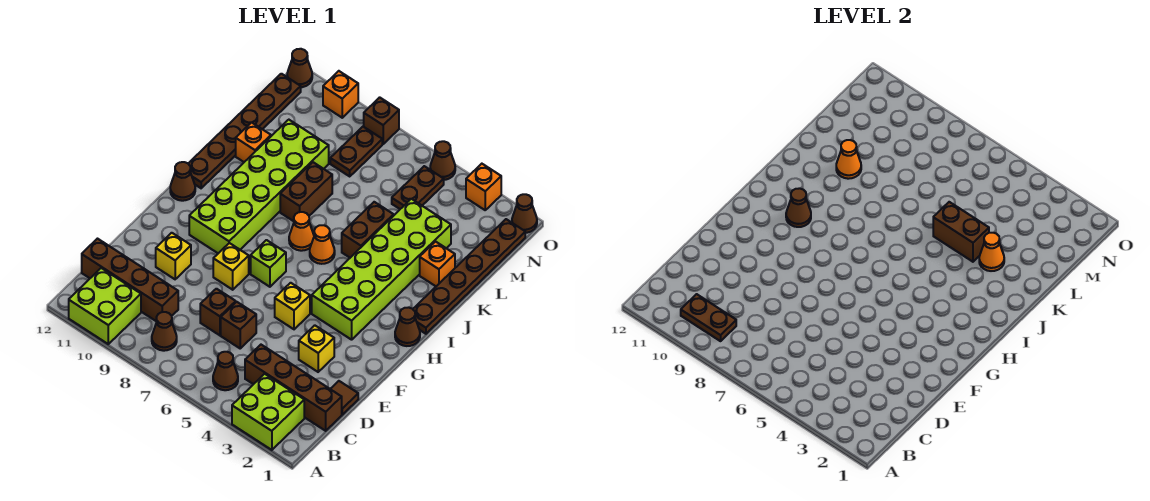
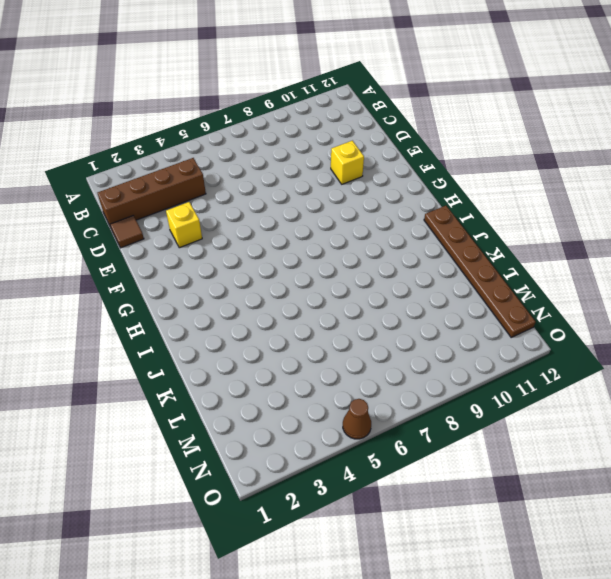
none -> lime 2x2 brick [232,374,304,450]
none -> lime 2x2 brick [69,268,141,344]
none -> brown 1x1 cone [213,352,238,390]
none -> brown 1x1 cone [152,312,177,351]

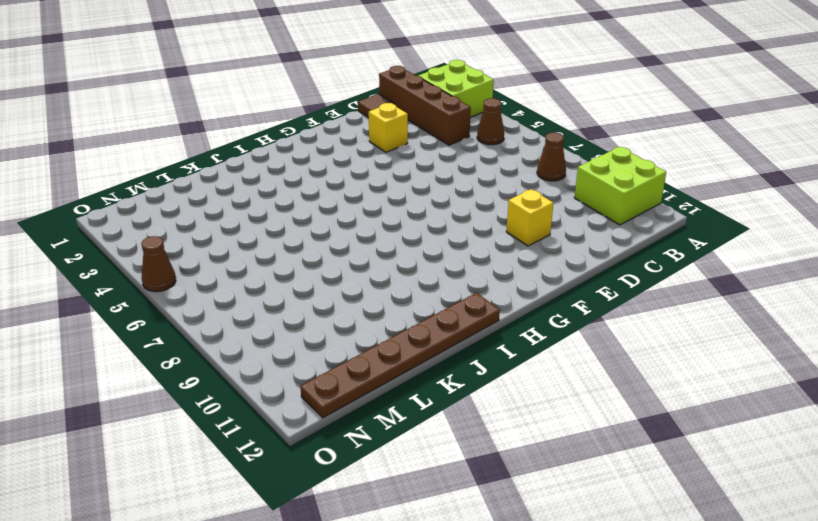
none -> brown 1x4 brick [82,239,178,321]
none -> brown 1x1 brick [221,302,256,348]
none -> brown 1x1 brick [200,289,236,335]
none -> yellow 1x1 brick [275,283,310,329]

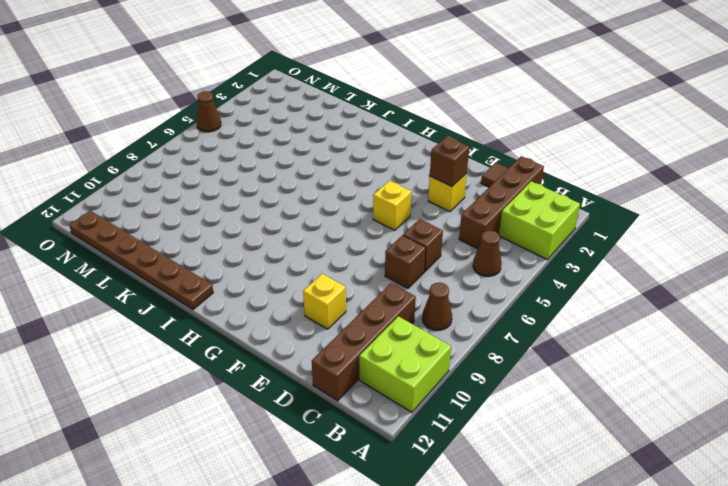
brown 1x1 brick [430,136,469,186] -> brown 1x1 brick moved to [364,97,399,144]
none -> yellow 1x1 brick [213,243,249,290]
none -> lime 2x6 brick [312,199,451,340]
none -> lime 1x1 brick [251,240,286,287]
none -> lime 2x6 brick [189,120,329,253]

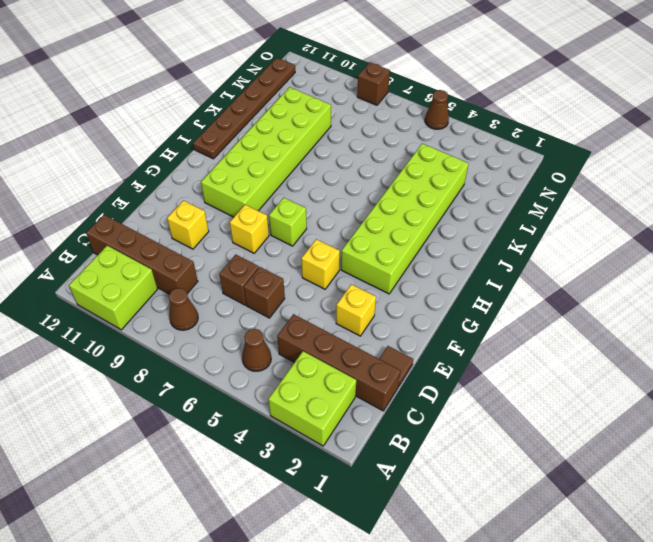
none -> brown 1x1 cone [395,307,420,346]
none -> brown 1x1 cone [170,162,195,201]
none -> brown 1x6 plate [413,219,525,334]
none -> orange 1x1 cone [310,225,335,264]

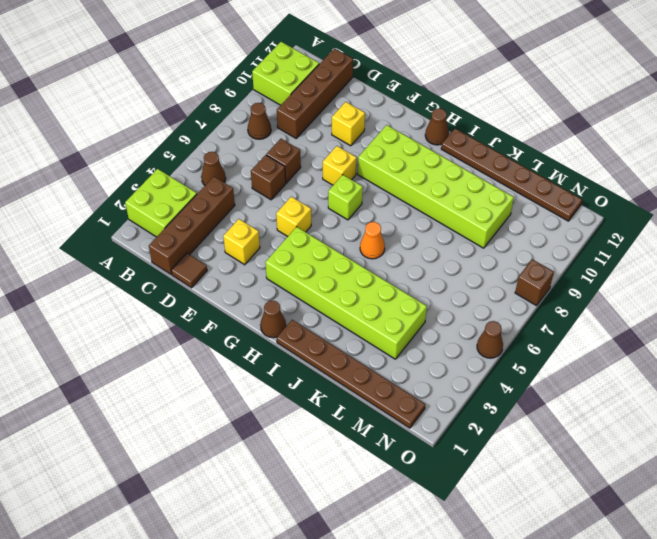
none -> orange 1x1 cone [289,212,314,251]
none -> brown 1x2 brick [342,202,394,258]
none -> brown 1x2 brick [280,162,332,221]
none -> orange 1x1 brick [420,242,455,286]

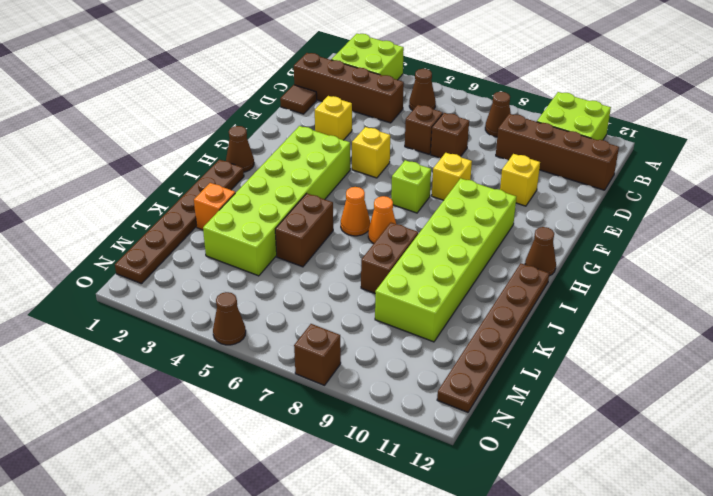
none -> orange 1x1 brick [236,122,271,162]
none -> brown 1x2 plate [392,166,444,209]
none -> brown 1x2 plate [330,127,382,176]
none -> brown 1x1 cone [512,194,537,233]

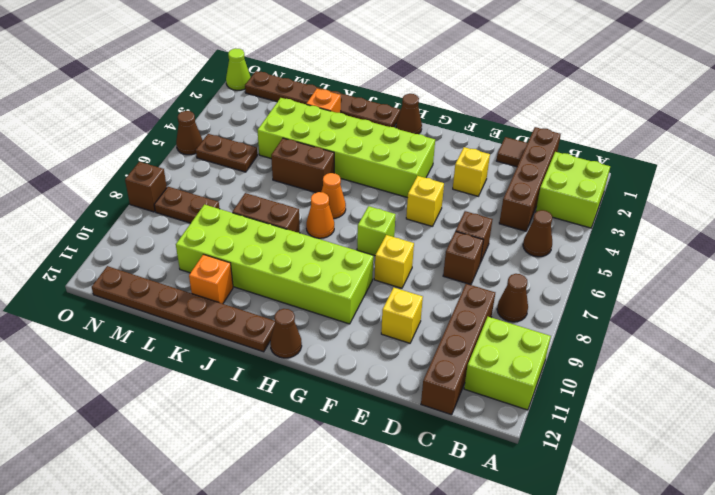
lime 1x1 cone [226,48,251,90] -> brown 1x1 cone [512,194,537,233]
none -> orange 1x1 brick [466,164,501,210]
none -> orange 1x1 brick [323,71,358,118]
none -> brown 1x1 cone [287,49,312,87]
none -> brown 1x2 plate [681,294,736,341]

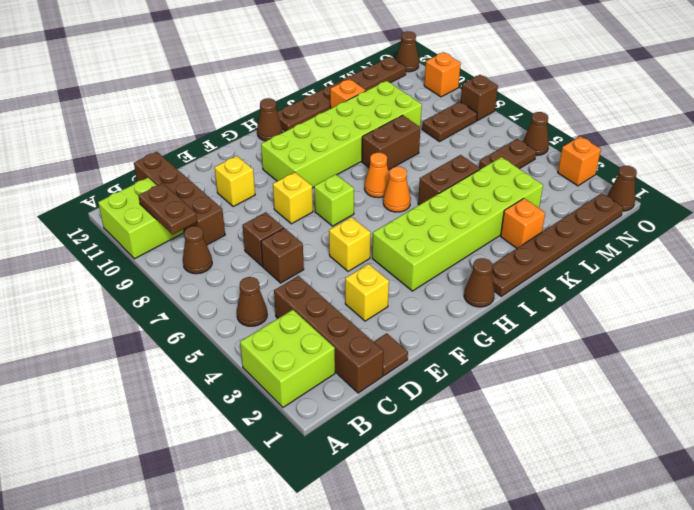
none -> brown 1x1 cone [786,188,811,227]
none -> orange 1x1 cone [979,233,1004,271]
none -> brown 1x2 brick [933,202,989,262]
none -> orange 1x1 cone [836,140,861,179]

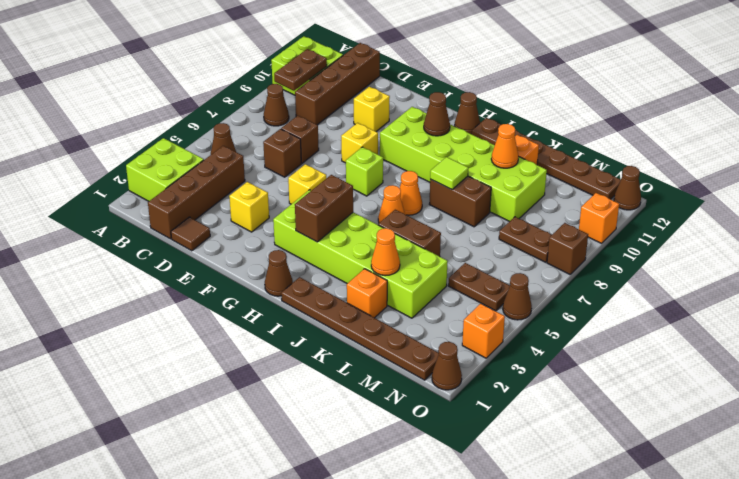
brown 1x2 brick [295,175,353,242] -> brown 1x2 brick moved to [933,202,989,262]
lime 1x1 tile [430,157,468,189] -> none

